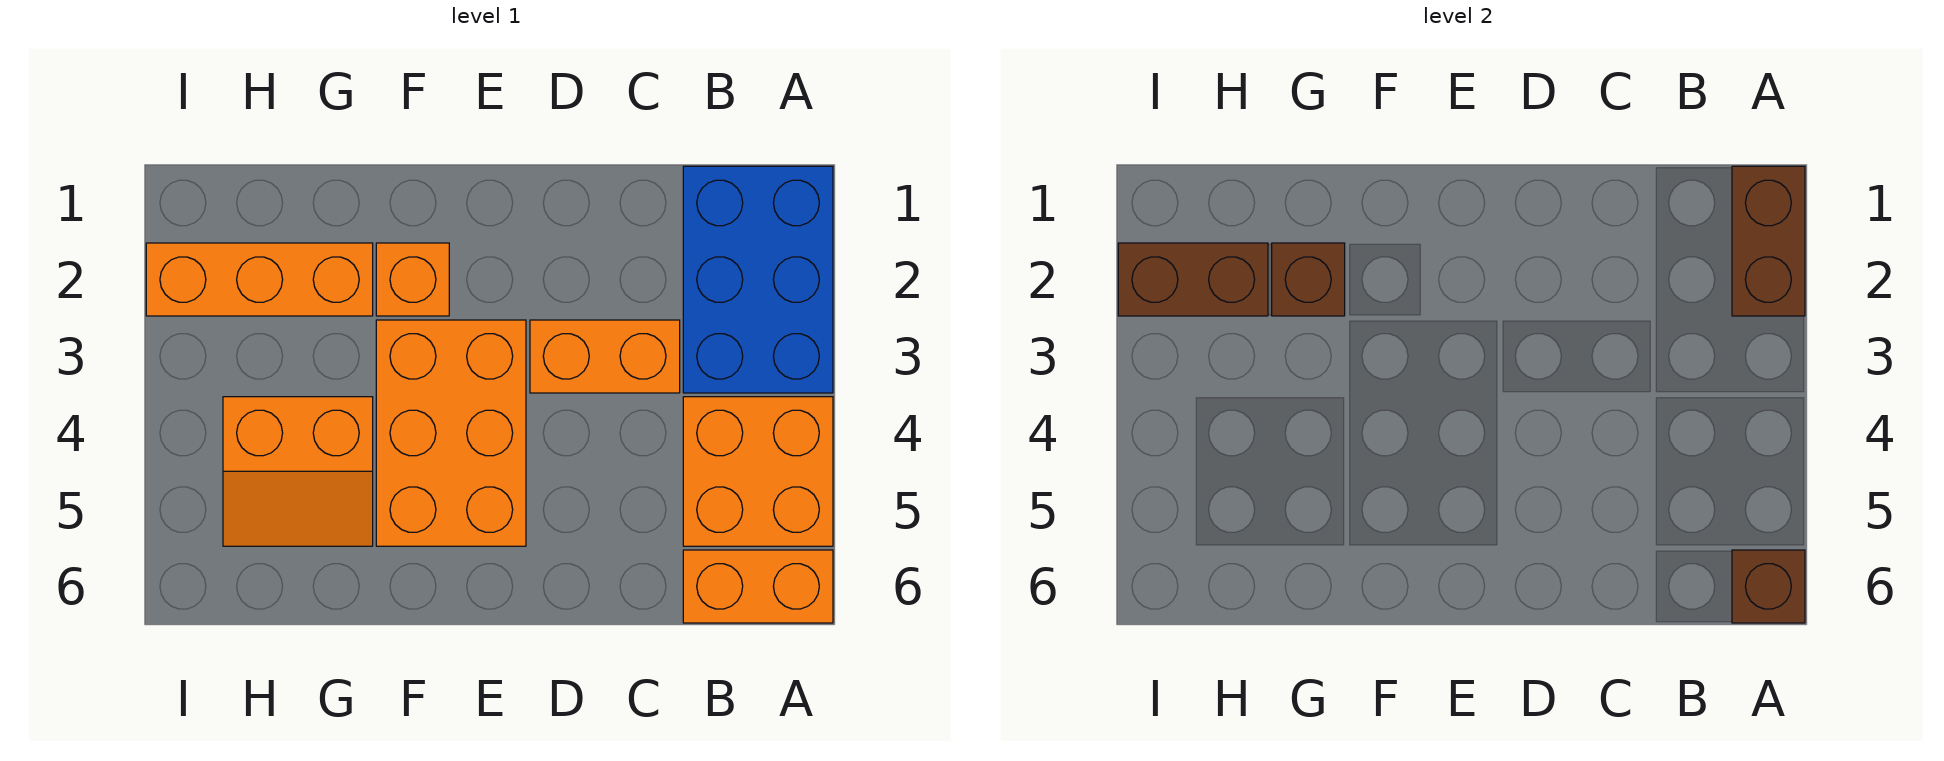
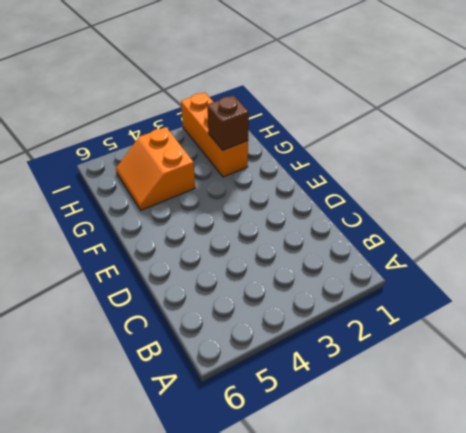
none -> blue 2x3 brick [683,166,833,393]
none -> orange 2x2 brick [683,397,833,546]
none -> orange 1x2 brick [683,550,833,623]

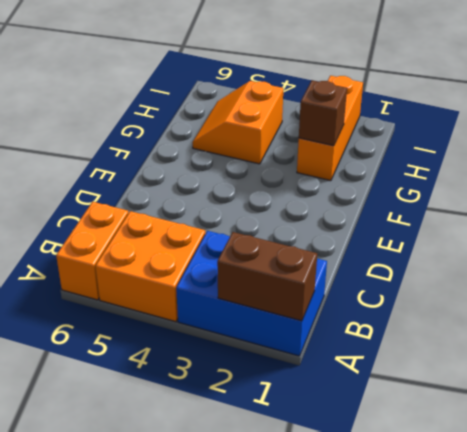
none -> orange 1x2 brick [530,320,680,393]
none -> orange 2x3 brick [376,320,526,546]
none -> orange 1x1 brick [376,243,449,316]

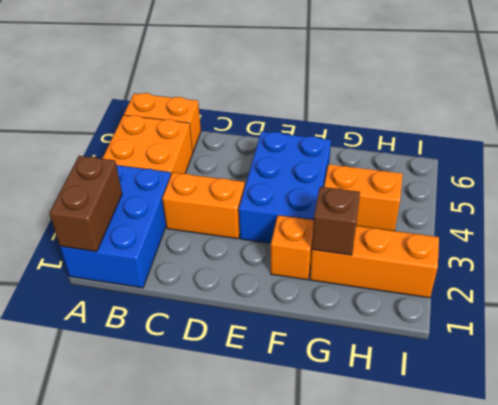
blue 2x3 brick [239,131,331,243] -> orange 2x3 brick [376,320,526,546]
none -> brown 1x1 brick [1732,550,1805,623]
none -> brown 1x2 brick [1118,243,1268,316]

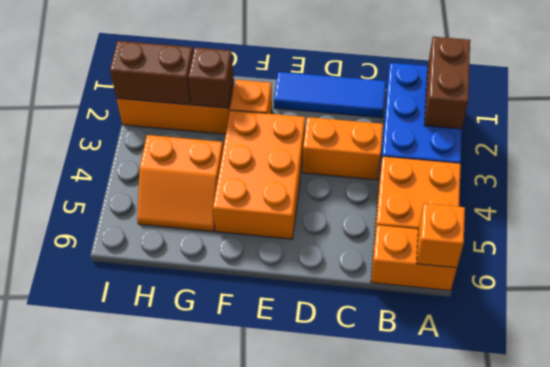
orange 1x1 brick [417,203,465,268] -> brown 1x1 brick [1732,550,1805,623]
blue 1x3 tile [274,72,386,118] -> none

